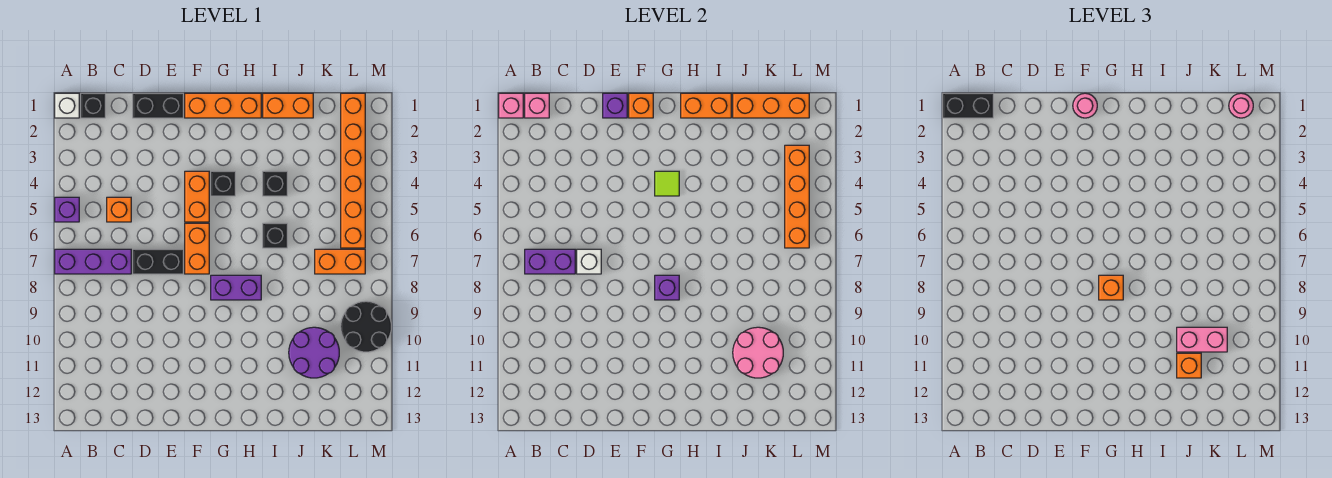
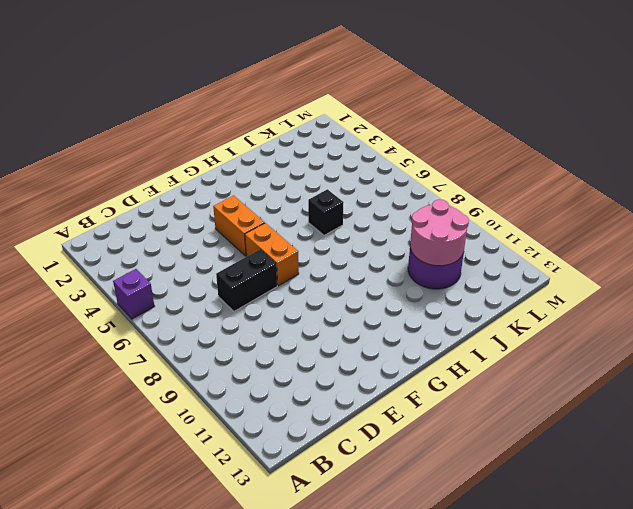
none -> white 1x1 brick [55,93,79,118]
none -> purple 1x3 brick [55,249,131,274]
none -> black 1x1 brick [81,93,105,118]
none -> orange 1x1 brick [107,197,131,222]

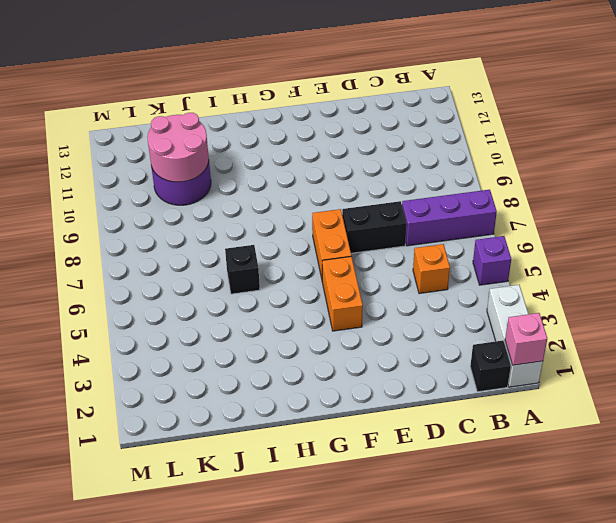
white 1x3 brick [487,285,543,387] -> white 1x1 brick [55,93,79,118]
none -> black 1x2 brick [133,93,183,118]
none -> orange 1x3 brick [185,93,261,118]
none -> black 1x1 brick [211,171,235,196]
none -> purple 1x2 brick [211,275,261,300]

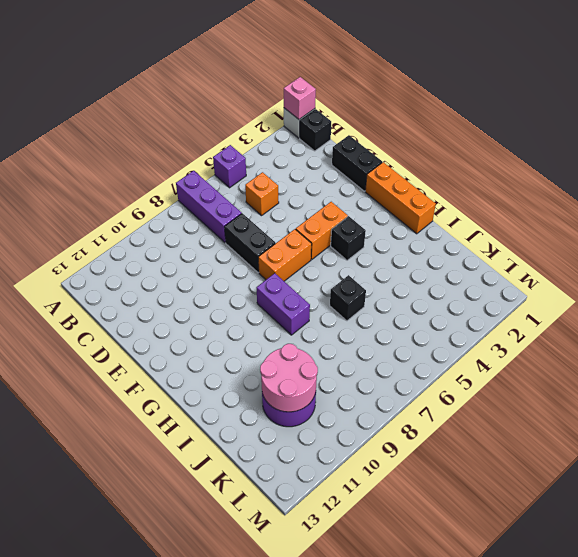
none -> orange 1x2 brick [263,93,313,118]
none -> black 1x1 brick [263,171,287,196]
none -> orange 1x2 brick [315,249,365,274]
none -> orange 1x6 brick [341,93,365,248]

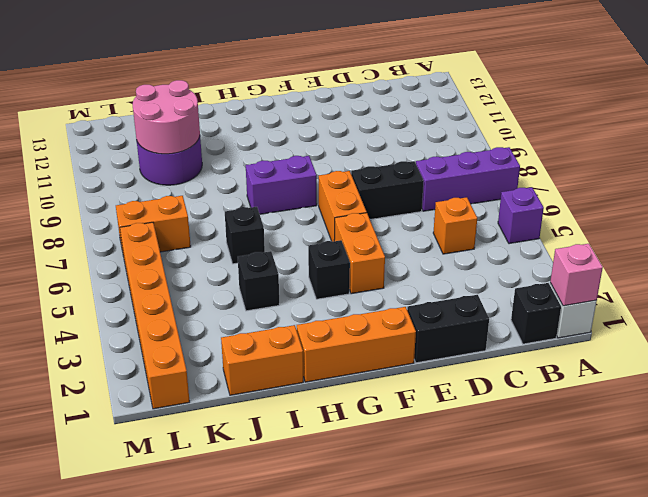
none -> black 2x2 round brick [341,301,391,352]
none -> pink 1x1 brick [525,93,549,118]
none -> purple 1x2 brick [525,249,575,274]
none -> white 1x1 brick [577,249,601,274]

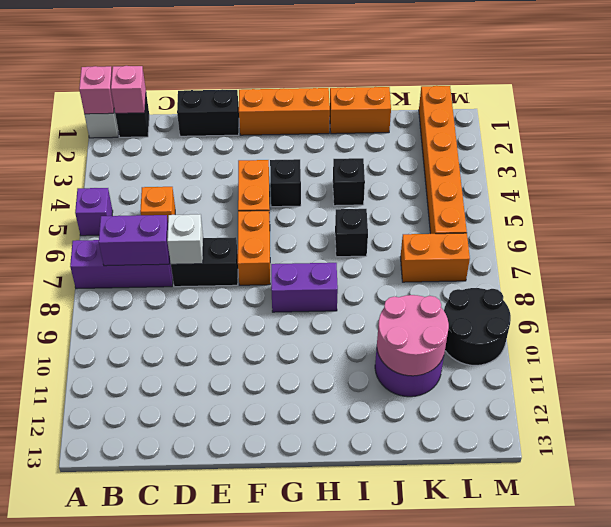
none -> purple 1x1 brick [603,93,627,118]
none -> orange 1x1 brick [629,93,653,118]
none -> lime 1x1 tile [655,171,679,196]
none -> purple 1x1 brick [655,275,679,300]

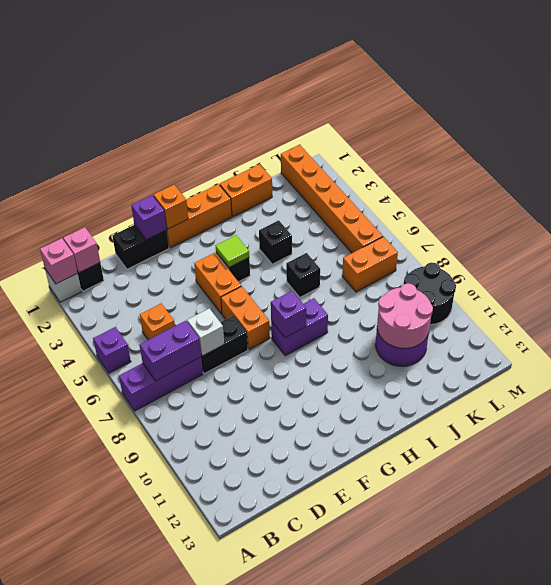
none -> orange 1x2 brick [681,93,731,118]
none -> orange 1x3 brick [733,93,809,118]
none -> orange 1x4 brick [785,145,809,248]
none -> black 1x2 brick [943,93,993,118]

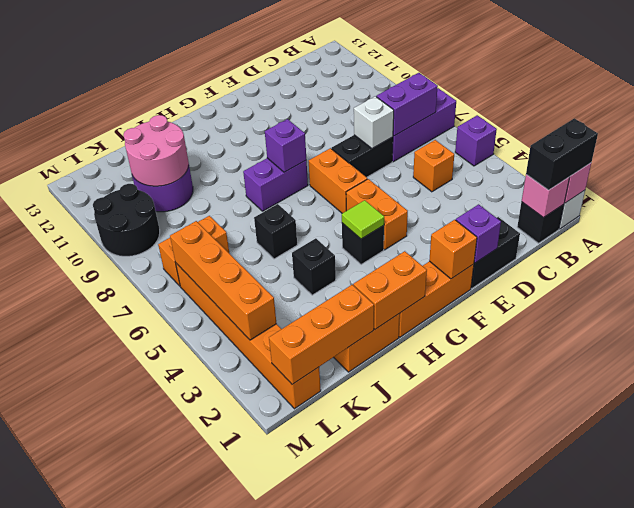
none -> pink 1x1 round brick [1073,93,1097,118]
none -> orange 1x1 brick [1099,275,1123,300]
none -> pink 1x2 brick [1177,327,1227,352]
none -> orange 1x1 brick [1177,353,1201,378]

